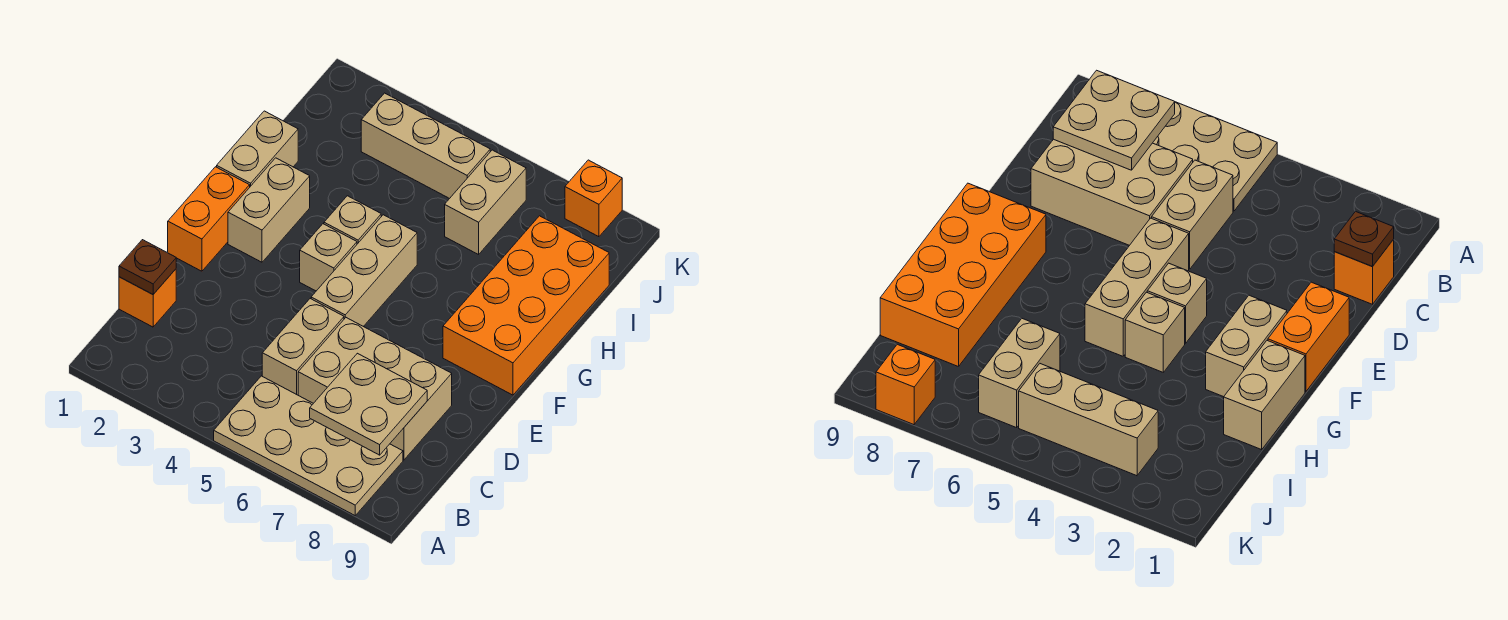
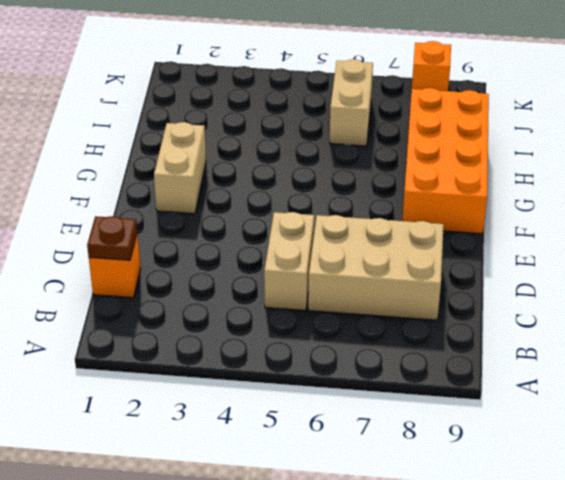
none -> tan 2x4 plate [214,376,403,515]
none -> orange 1x2 brick [167,167,250,271]
none -> tan 1x3 brick [311,215,417,327]

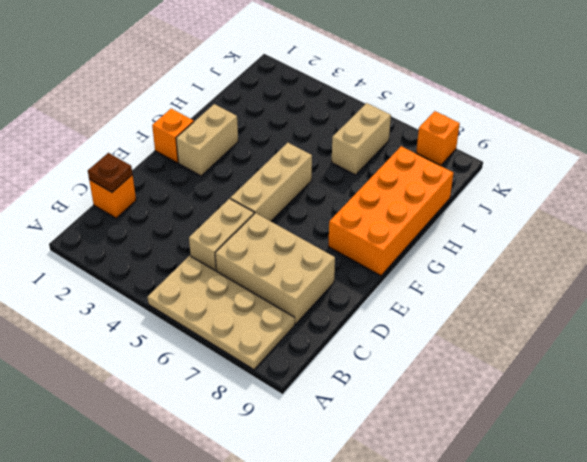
orange 1x1 brick [152,109,194,163] -> orange 1x2 brick [167,167,250,271]
none -> tan 1x1 brick [300,224,357,291]
none -> tan 1x2 brick [217,111,298,186]
none -> tan 1x1 brick [324,196,381,244]

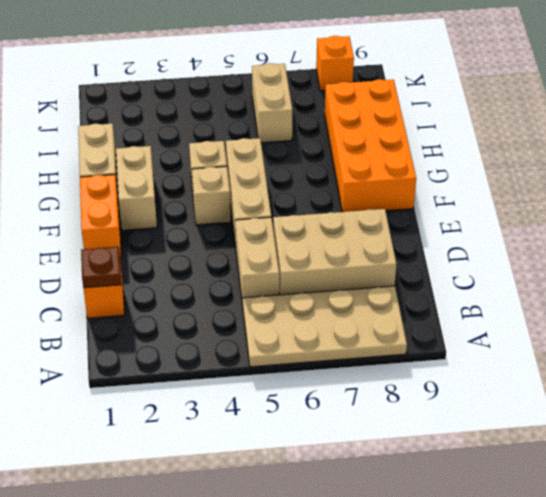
none -> tan 1x3 brick [361,93,490,199]
none -> tan 2x2 plate [310,353,427,455]

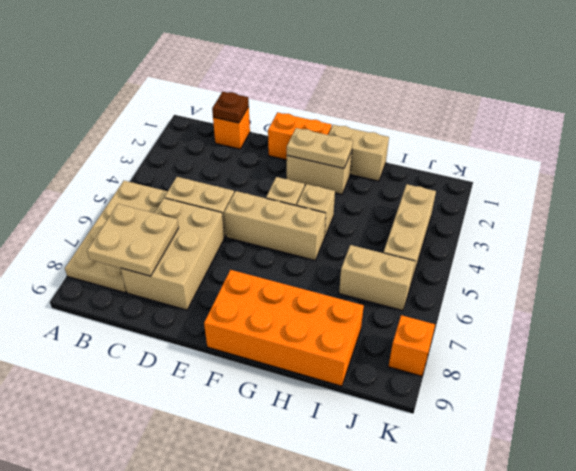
tan 1x2 plate [287,128,353,168] -> none

